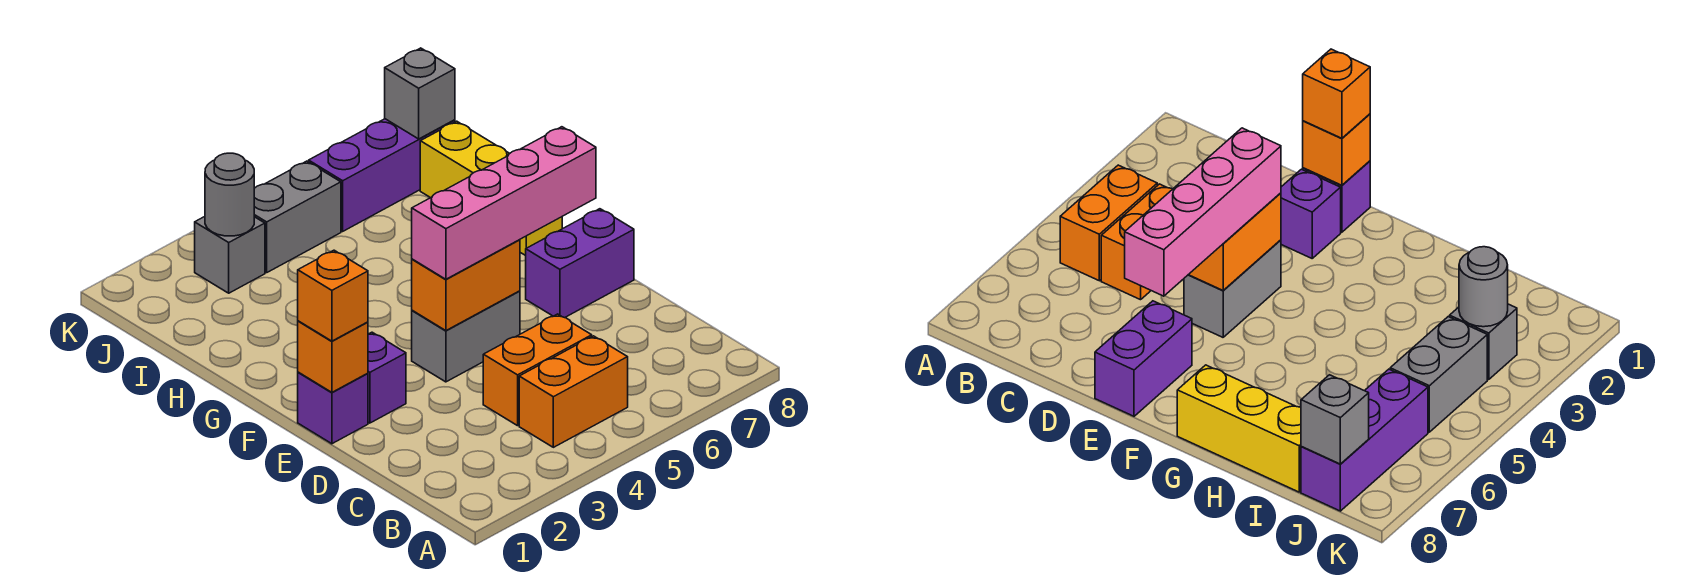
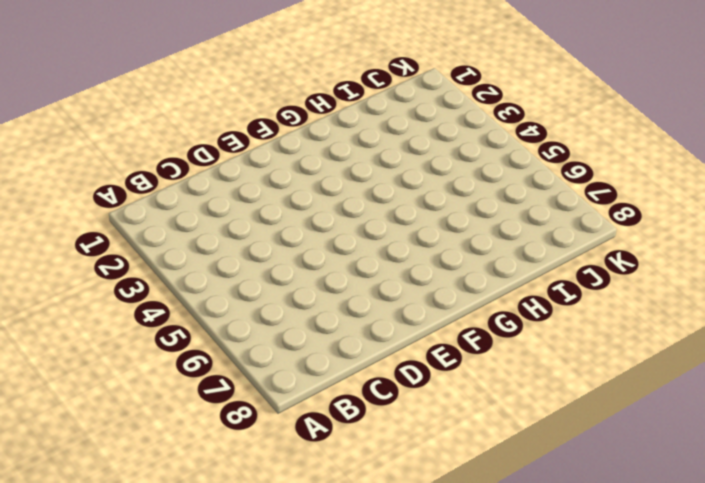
none -> orange 1x2 brick [519,336,628,447]
none -> orange 1x2 brick [483,314,592,426]
none -> purple 1x1 brick [298,372,368,444]

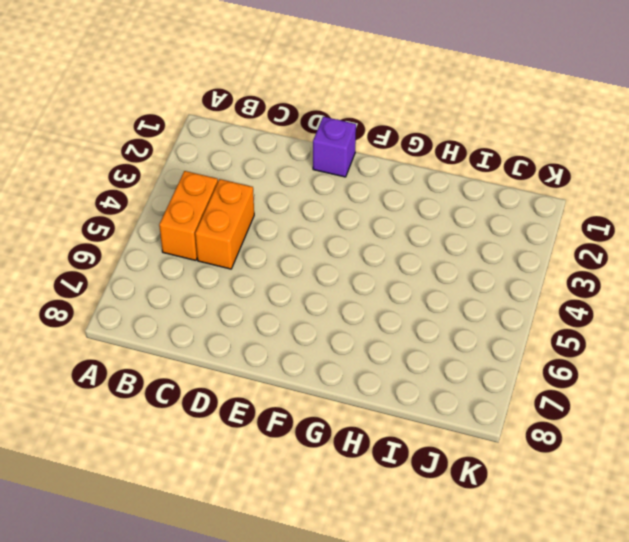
none -> purple 1x1 brick [368,332,406,423]
none -> grey 1x2 brick [412,291,520,382]
none -> purple 1x2 brick [526,209,634,318]

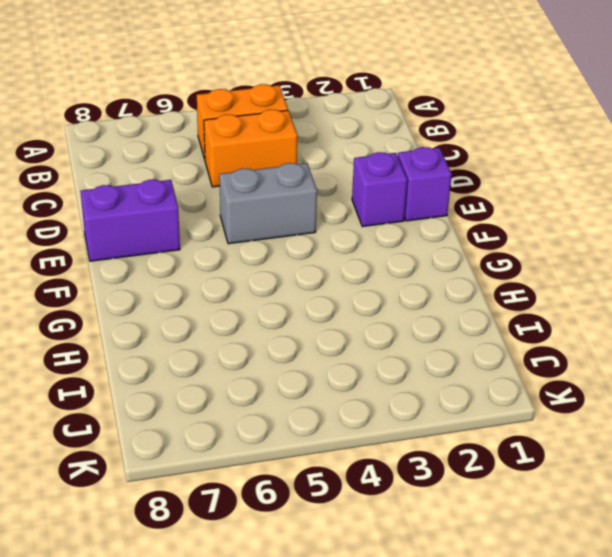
none -> yellow 1x3 brick [420,121,562,256]
none -> grey 1x1 brick [195,217,265,293]
none -> grey 1x2 brick [254,161,341,273]

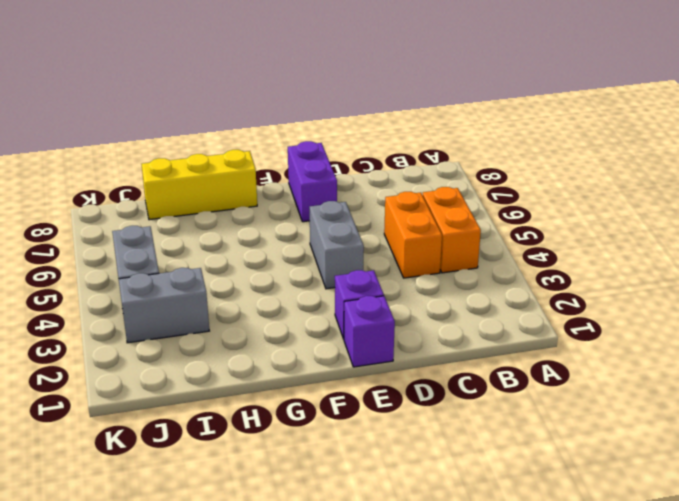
grey 1x2 brick [119,268,209,343] -> grey 1x1 brick [195,217,265,293]
none -> purple 1x3 brick [309,119,455,231]
none -> orange 1x1 brick [298,321,368,392]
none -> orange 1x2 brick [412,240,520,331]

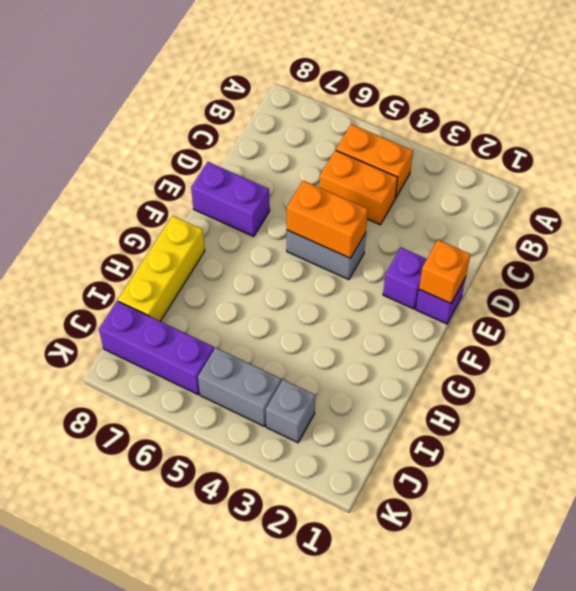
none -> grey 1x1 round brick [205,153,254,236]
none -> grey 1x1 brick [385,48,455,139]
none -> orange 1x1 brick [298,250,368,341]

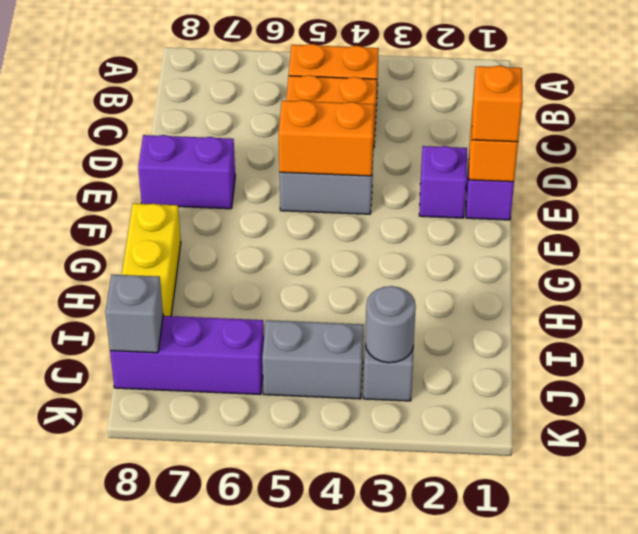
none -> pink 1x4 brick [412,127,596,279]

